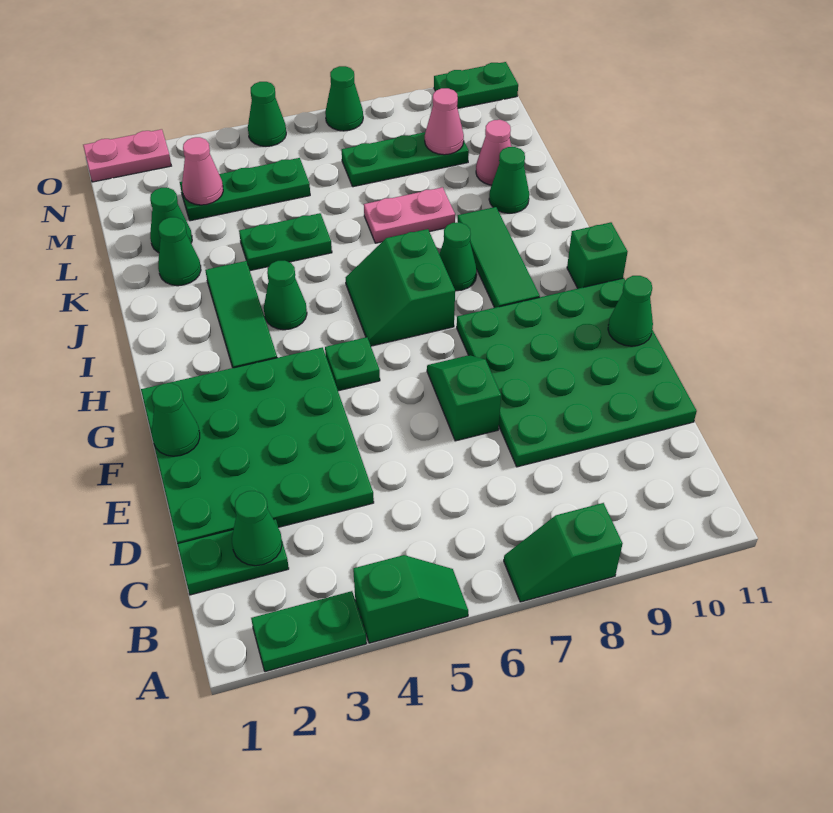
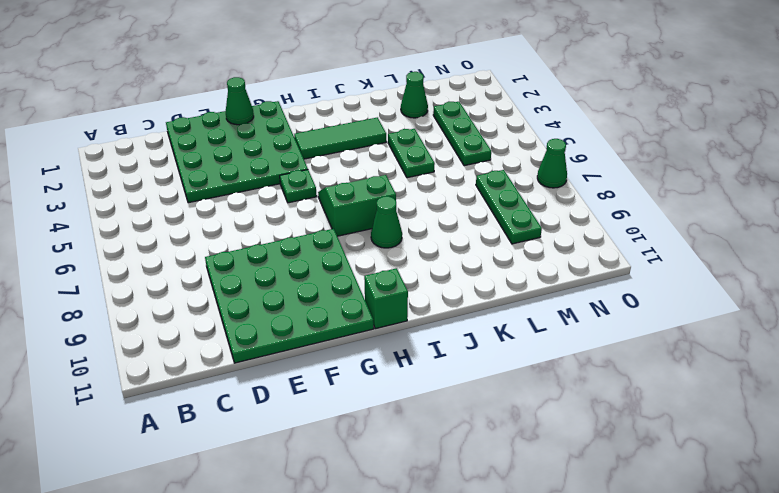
none -> green 1x2 plate [251,591,367,672]
none -> green 1x2 slope [353,555,468,643]
none -> green 1x2 slope [504,503,623,602]
none -> green 1x2 plate [178,519,289,595]

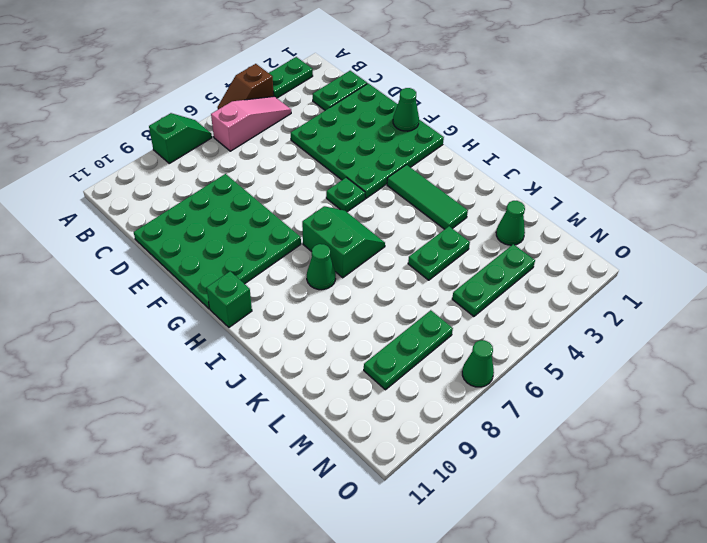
brown 1x2 slope [217,64,274,109] -> green 1x2 slope [353,555,468,643]
pink 1x3 slope [211,96,291,151] -> none
none -> green 1x2 slope [427,355,501,441]
none -> green 1x3 tile [458,207,540,308]
none -> green 1x1 cone [264,261,307,330]
none -> green 1x1 cone [158,217,201,286]

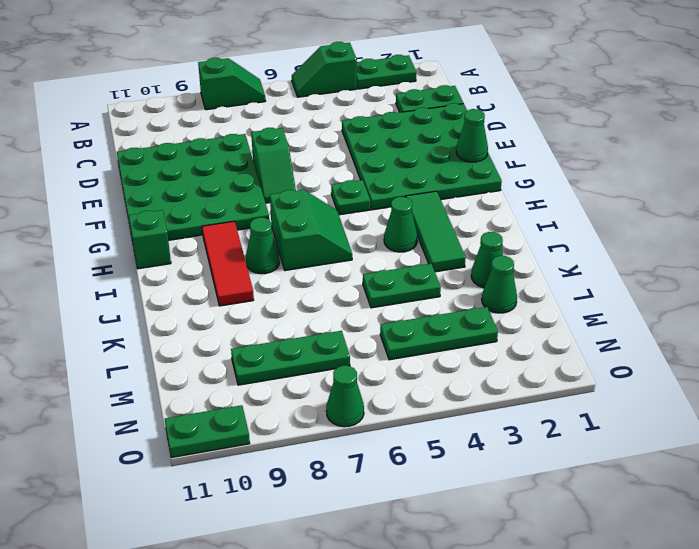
red 1x3 tile [202,221,254,306] -> green 1x3 tile [458,207,540,308]
none -> pink 1x2 plate [364,187,455,243]
none -> green 1x1 cone [489,147,529,213]
none -> pink 1x1 cone [476,120,511,185]
none -> pink 1x2 plate [83,129,171,182]

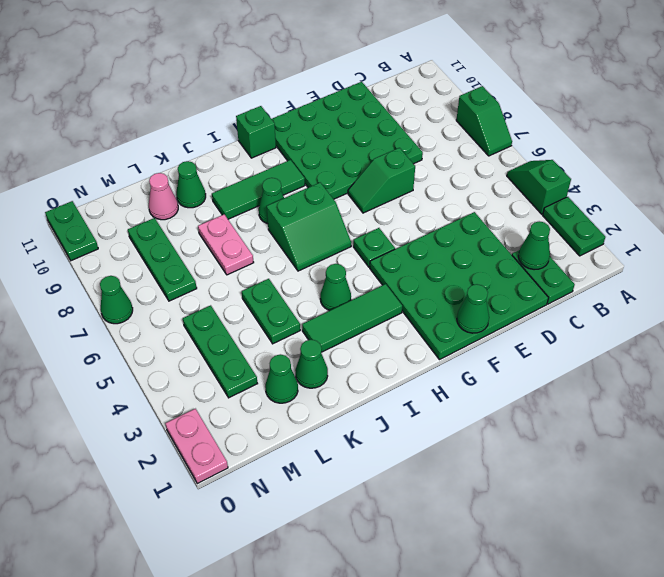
none -> green 1x1 cone [248,82,286,146]
none -> green 1x1 cone [608,276,653,346]
none -> pink 1x1 cone [182,137,223,205]
none -> pink 1x1 cone [425,88,464,155]

